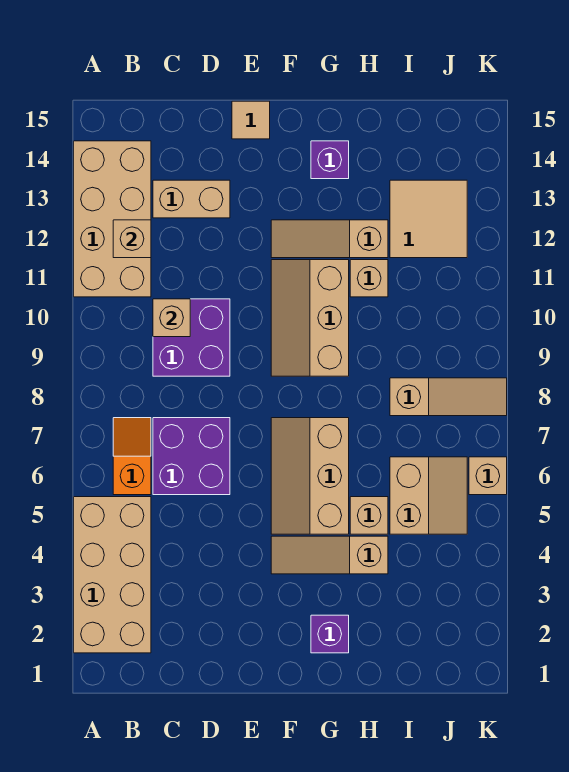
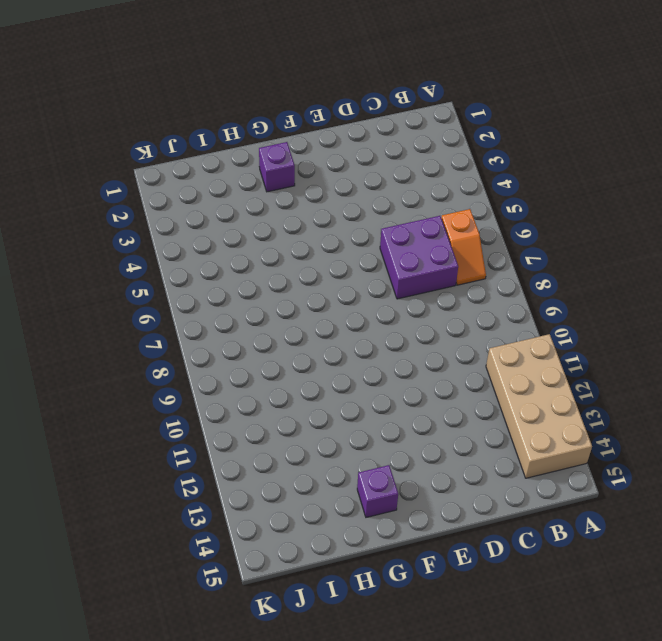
none -> tan 2x4 brick [74,497,151,653]
none -> purple 2x2 brick [153,299,230,376]
none -> tan 1x2 brick [153,180,230,218]

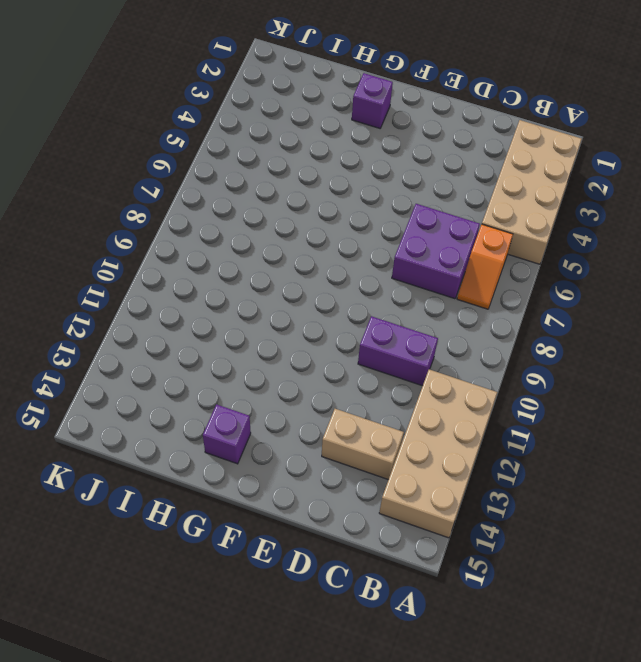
purple 1x2 brick [358,316,438,386] -> purple 2x2 brick [153,299,230,376]
none -> tan 1x1 tile [232,101,270,139]
none -> tan 1x3 slope [271,536,388,574]
none -> tan 2x3 slope [271,418,349,534]

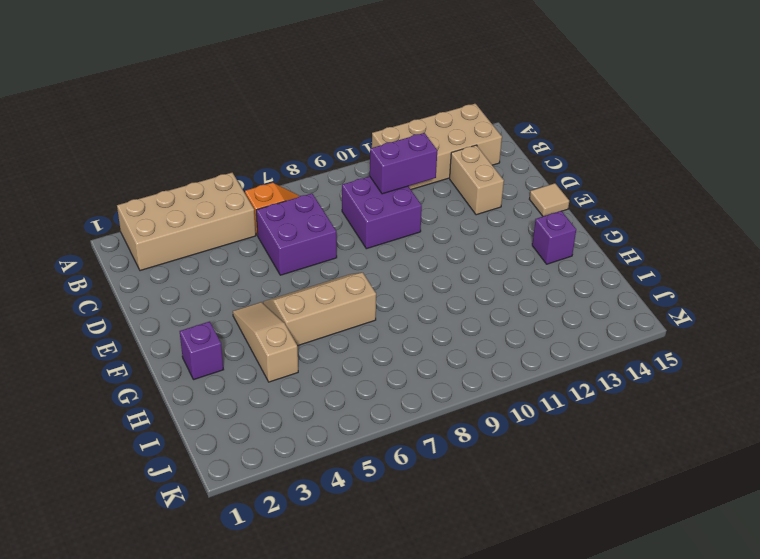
purple 1x2 brick [370,133,437,194] -> tan 1x1 brick [153,299,190,337]
none -> tan 2x3 slope [271,260,349,376]
none -> tan 1x3 slope [271,220,388,258]
none -> tan 1x1 brick [350,497,388,534]

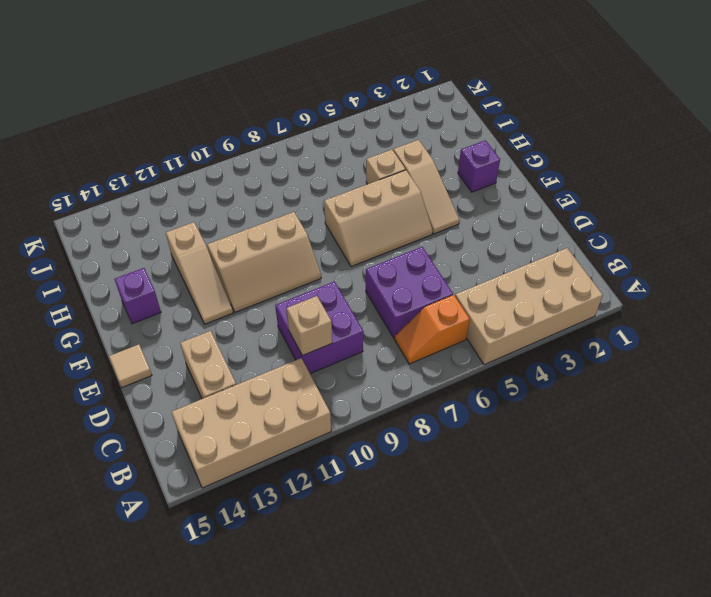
none -> tan 1x1 brick [350,260,388,297]
none -> tan 2x2 slope [390,457,467,534]
none -> tan 1x3 slope [390,378,507,416]

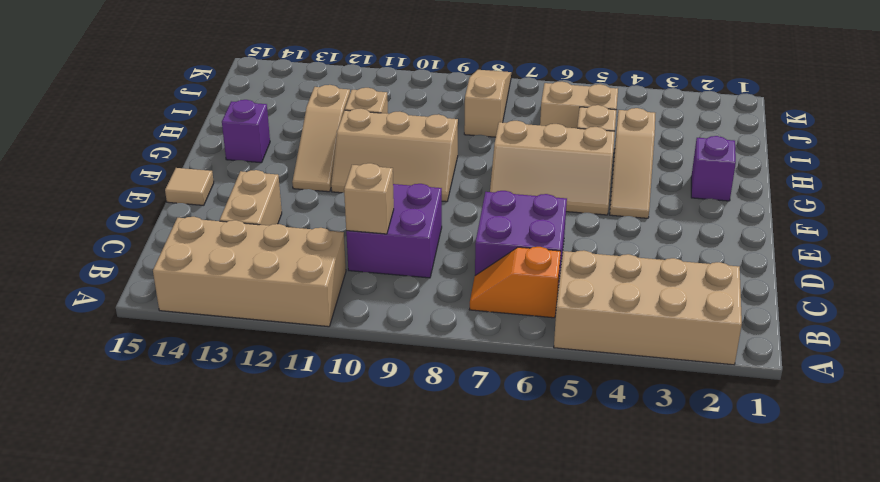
none -> tan 2x2 tile [390,180,467,258]
none -> tan 1x1 brick [469,457,507,495]
none -> tan 1x1 brick [113,220,151,258]

